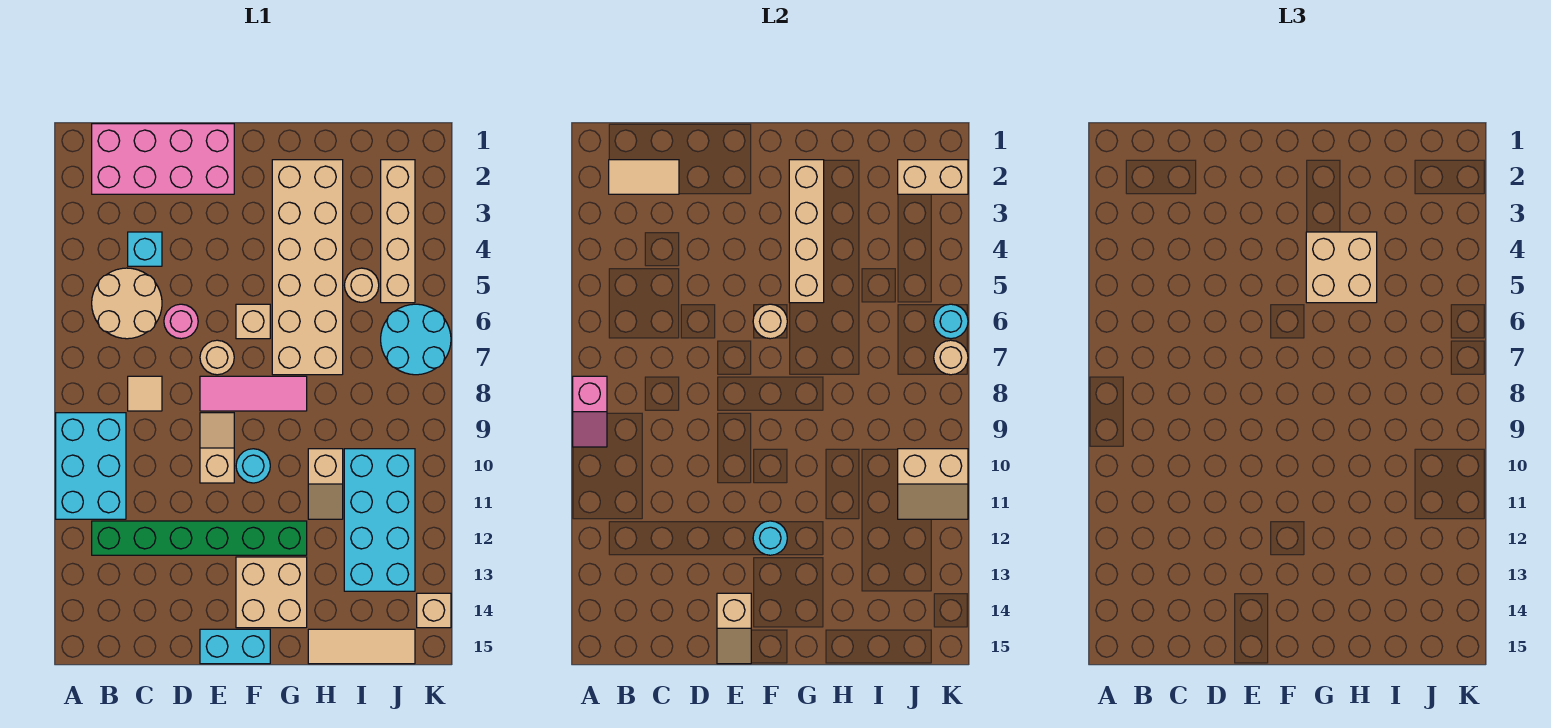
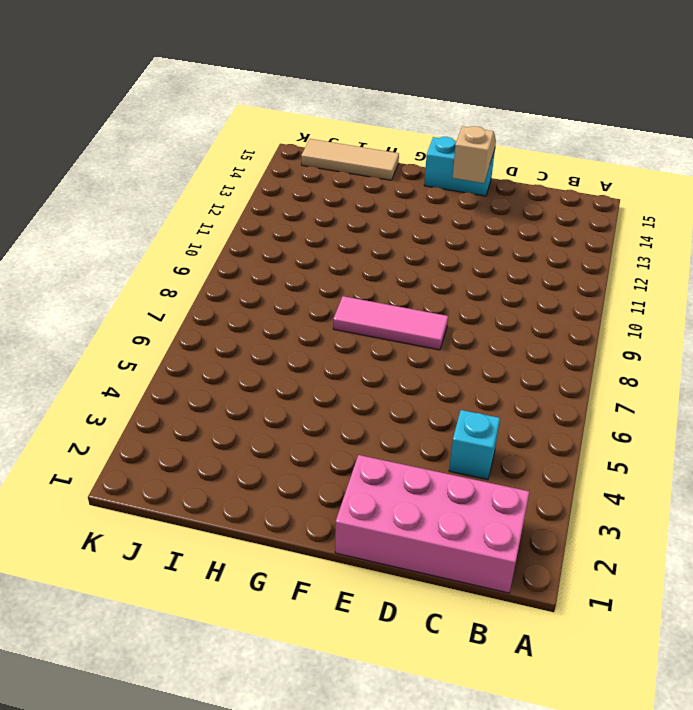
none -> cyan 2x3 brick [56,413,126,519]
none -> tan 2x2 round brick [92,268,162,339]
none -> green 1x6 brick [92,521,307,555]
none -> tan 1x1 tile [128,376,162,411]

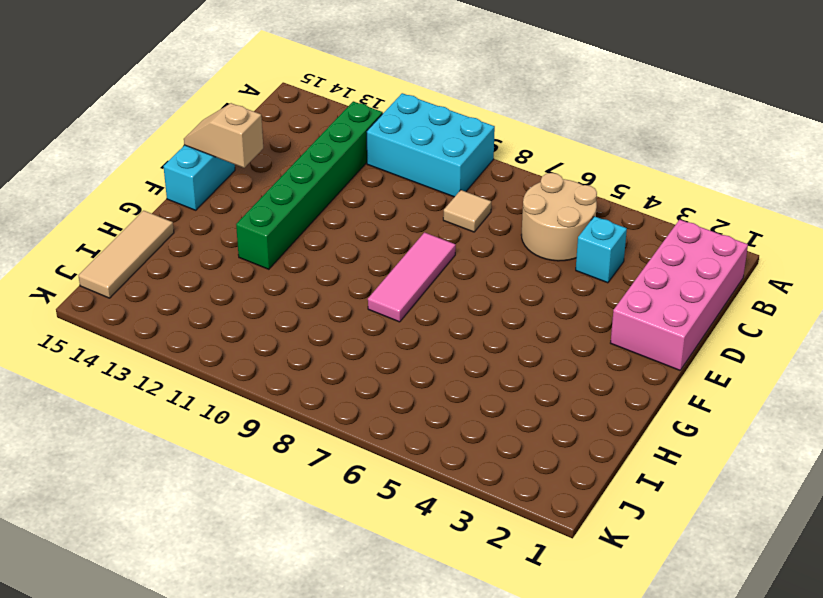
none -> pink 1x1 round brick [164,304,198,339]
none -> tan 1x1 round brick [200,340,234,375]
none -> tan 1x2 slope [200,413,234,483]
none -> tan 1x1 brick [236,304,270,339]

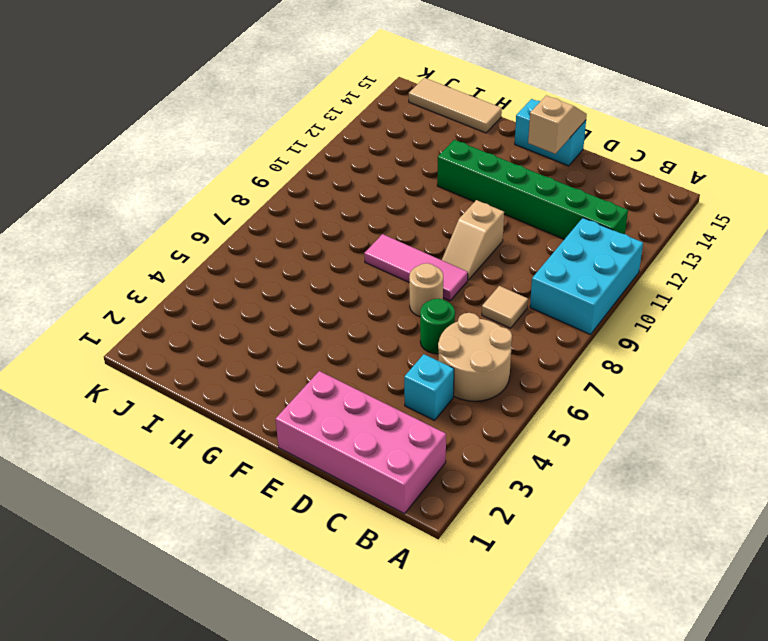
green 1x1 round brick [420,299,455,354] -> pink 1x1 round brick [164,304,198,339]
none -> tan 1x1 brick [236,304,270,339]
none -> cyan 1x1 round brick [236,449,270,483]
none -> tan 2x2 brick [236,557,307,628]
none -> tan 2x6 brick [272,160,343,375]

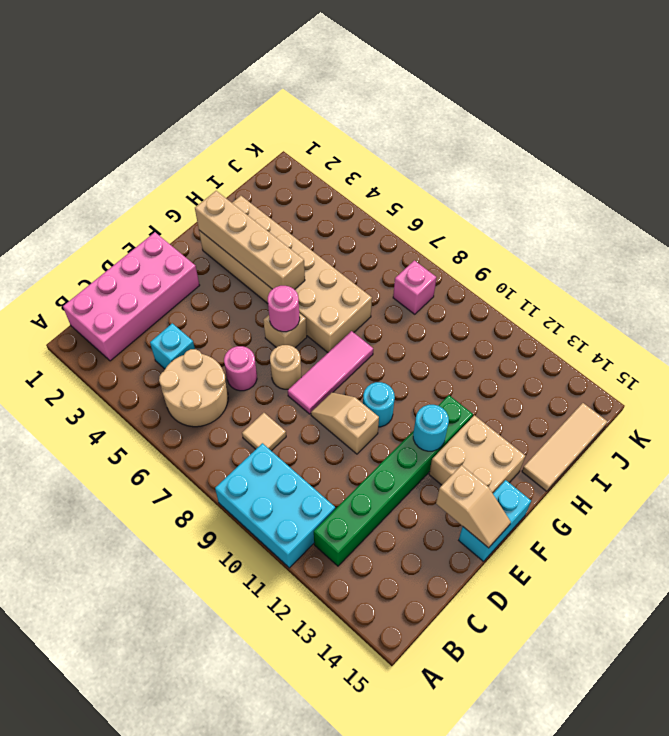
pink 1x1 round brick [268,286,300,332] -> tan 1x1 round brick [753,304,787,339]
pink 1x1 brick [393,260,437,314] -> none
none -> tan 1x2 slope [308,449,343,519]
none -> tan 1x1 round brick [344,268,379,302]
none -> cyan 2x4 brick [344,449,415,591]
none -> tan 1x4 brick [381,160,415,303]

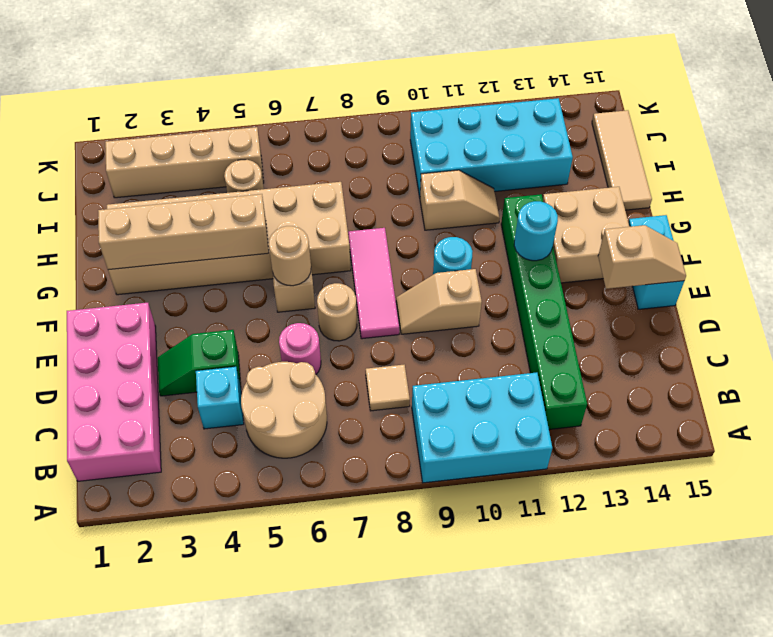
green 1x2 slope [158,330,241,396] -> none
none -> cyan 2x2 round brick [381,304,451,375]
none -> tan 1x1 brick [417,593,451,628]
none -> pink 1x2 slope [573,376,607,447]
none -> tan 1x2 tile [609,160,679,194]

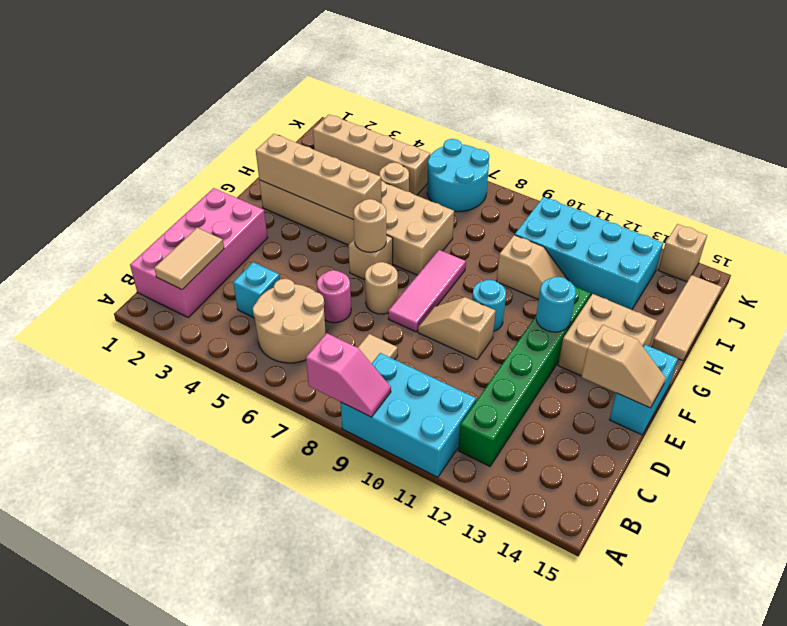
none -> tan 1x2 brick [898,160,968,194]
none -> tan 2x2 slope [898,449,968,519]
none -> cyan 1x1 round brick [934,304,968,339]
none -> tan 1x1 round brick [934,340,968,375]

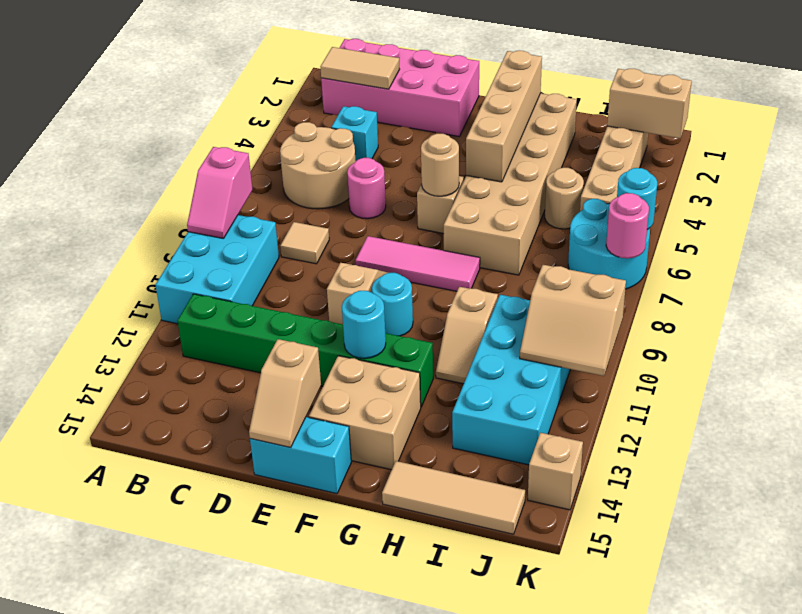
pink 1x1 round brick [606,193,649,258] -> tan 1x1 round brick [934,340,968,375]
none -> tan 1x1 round brick [200,340,234,375]
none -> tan 2x2 brick [1306,232,1377,303]

